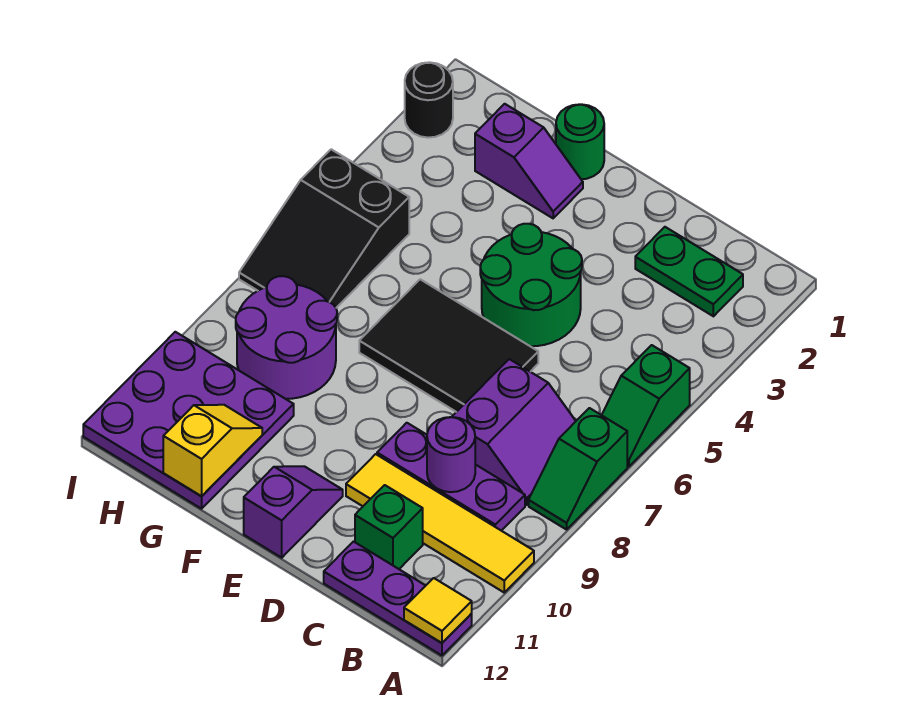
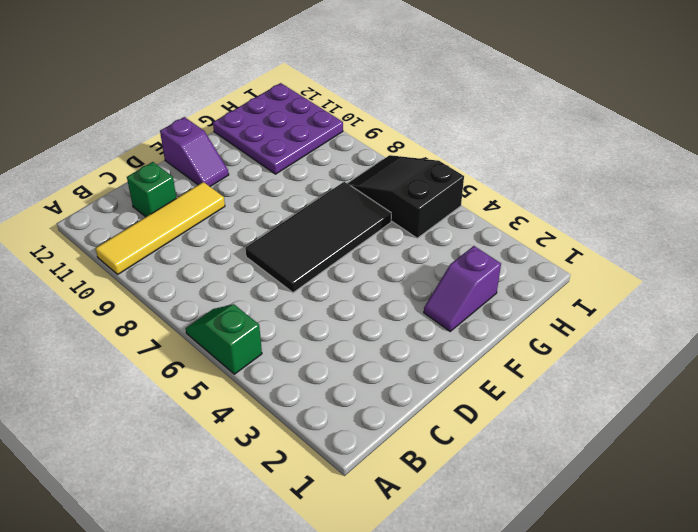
black 2x4 tile [245,182,391,293] -> black 2x3 tile [359,279,538,412]
none -> green 1x2 slope [529,408,627,530]
none -> purple 1x3 plate [324,542,472,655]
none -> green 1x2 plate [635,227,743,316]

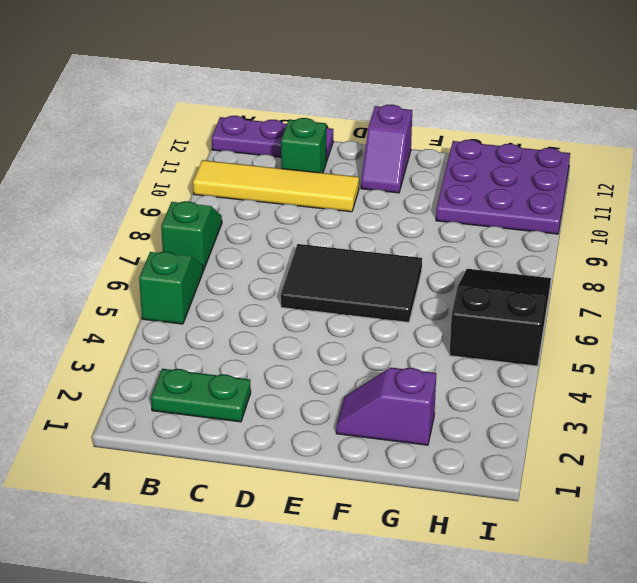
none -> purple 2x2 slope [452,359,576,505]
none -> purple 1x3 plate [377,423,525,531]
none -> green 2x2 round brick [480,224,582,346]

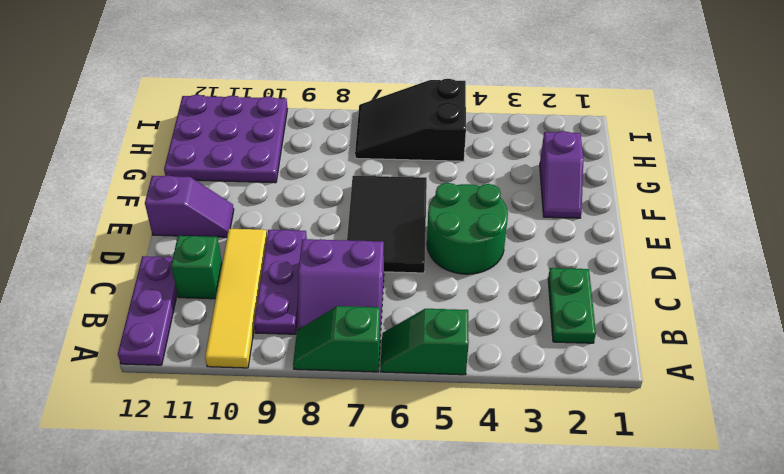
none -> green 1x1 round brick [556,104,604,179]
none -> purple 2x2 round brick [236,276,337,399]
none -> black 1x1 round brick [405,62,453,138]

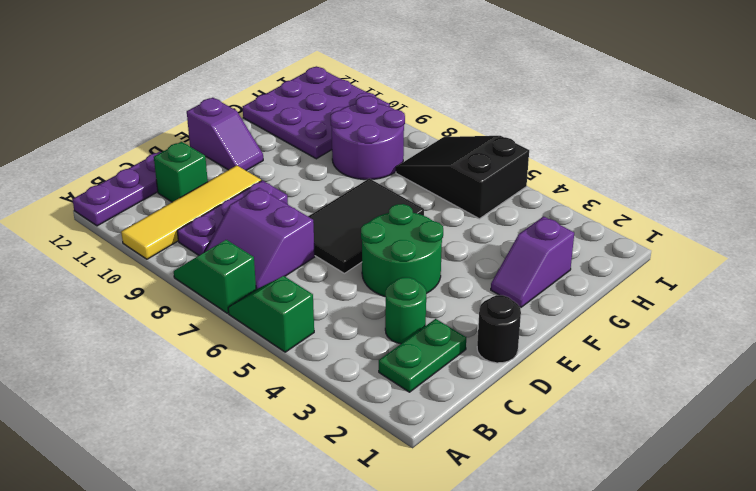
green 1x1 round brick [385,277,426,344] -> green 1x1 round brick moved to [556,104,604,179]
black 1x1 round brick [477,295,521,363] -> black 1x1 round brick moved to [405,62,453,138]
none -> yellow 1x1 tile [404,578,472,643]
none -> purple 1x1 round brick [427,417,475,492]
none -> yellow 1x2 slope [163,405,262,496]

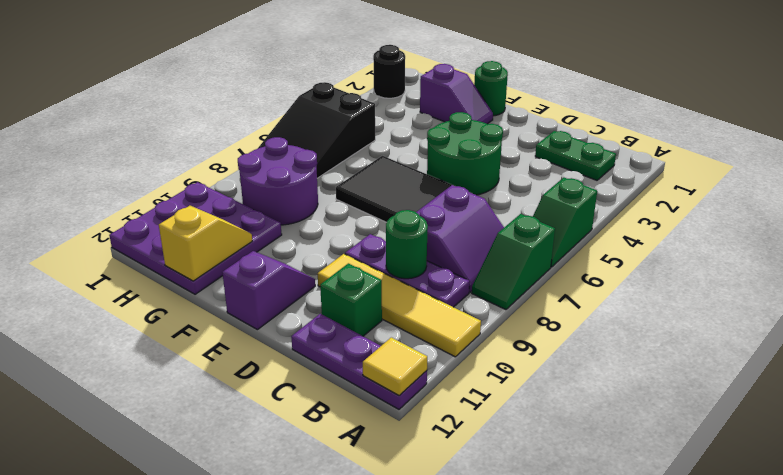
green 1x1 round brick [386,210,428,279] -> purple 1x1 round brick [427,417,475,492]

